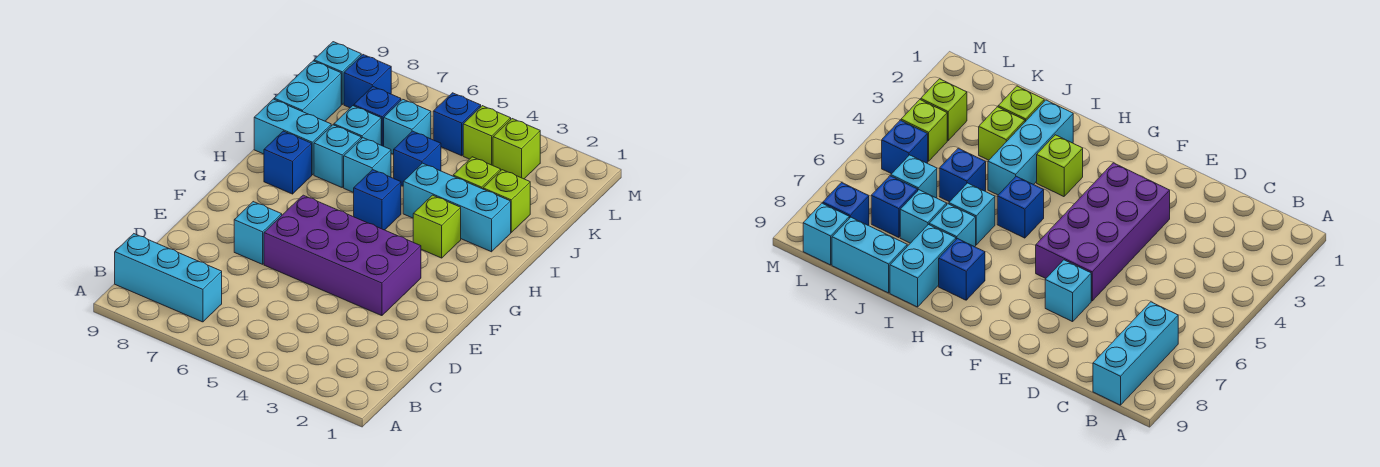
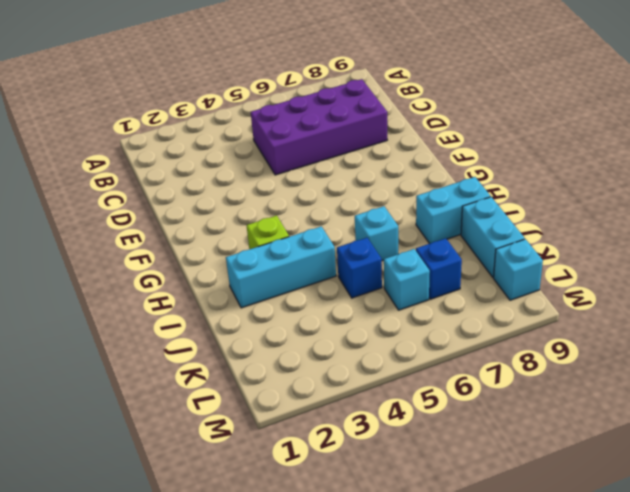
purple 2x4 brick [251,79,387,175] -> purple 2x4 brick moved to [264,195,421,316]
none -> cyan 1x3 brick [115,234,222,322]
none -> cyan 1x1 brick [234,202,282,264]
none -> blue 1x1 brick [354,170,401,230]

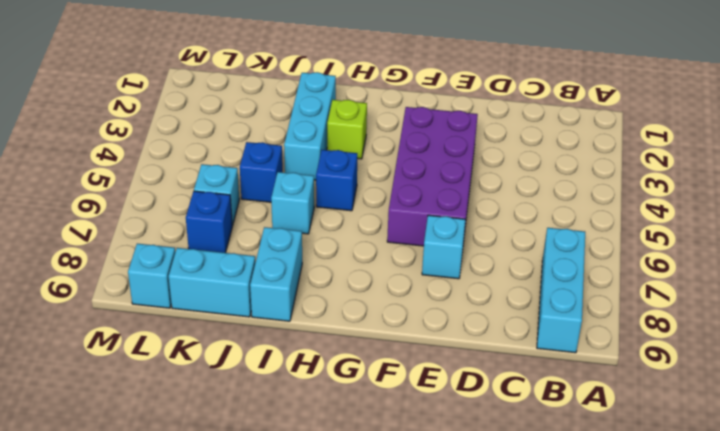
none -> blue 1x1 brick [264,131,312,194]
none -> cyan 1x1 brick [314,125,361,187]
none -> lime 1x1 brick [483,170,530,232]

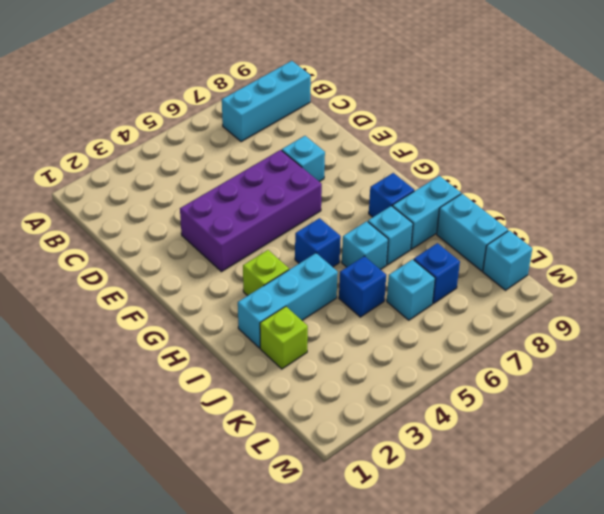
none -> lime 1x1 brick [453,157,501,189]
none -> cyan 1x1 brick [334,106,381,145]
none -> lime 1x1 brick [493,119,540,179]

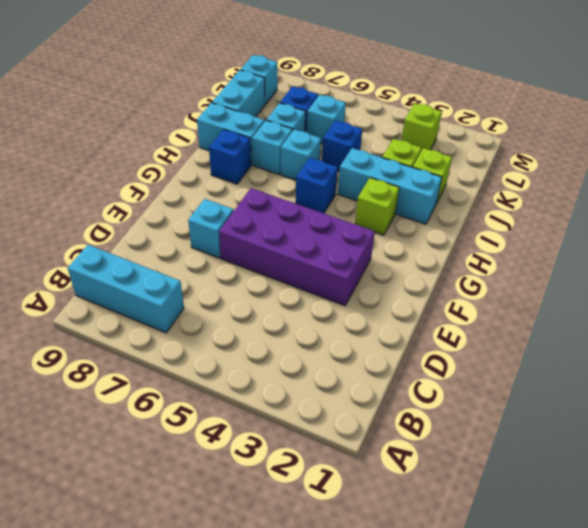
none -> lime 1x1 brick [463,106,511,165]
none -> blue 1x1 brick [433,93,481,156]
none -> blue 1x1 brick [344,55,391,108]

